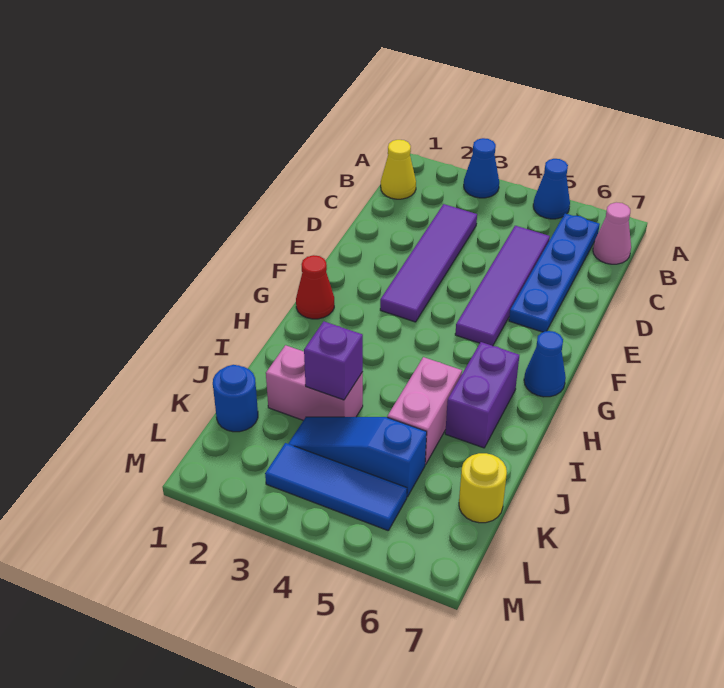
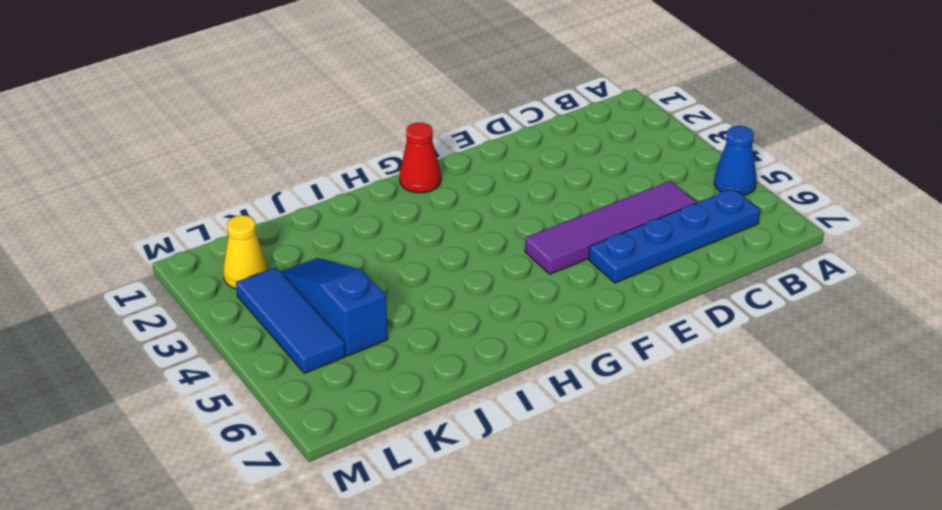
yellow 1x1 cone [223,215,268,289] -> yellow 1x1 cone moved to [381,140,416,199]
none -> blue 1x1 cone [464,138,499,198]
none -> pink 1x1 cone [593,202,631,264]
none -> purple 1x4 tile [380,204,477,322]

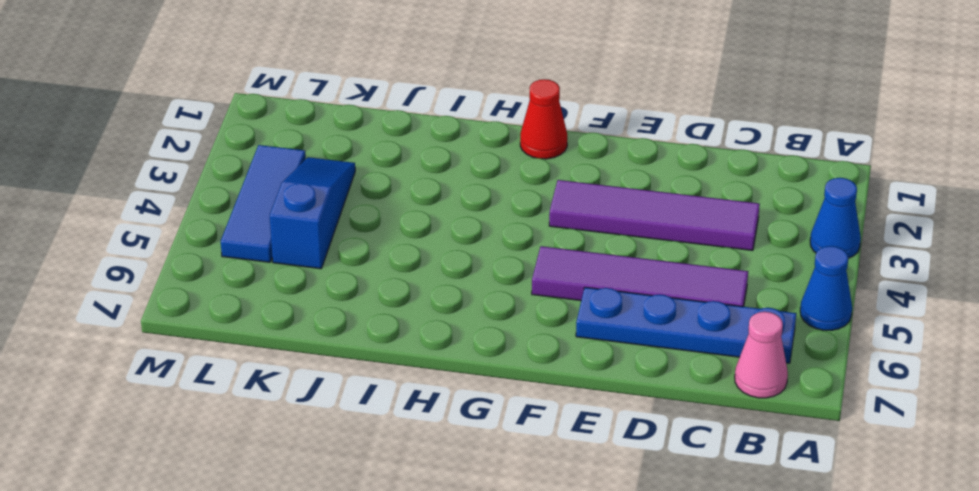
none -> yellow 1x1 cone [381,140,416,199]
none -> blue 1x1 cone [524,331,566,397]
none -> purple 1x2 brick [445,342,519,448]

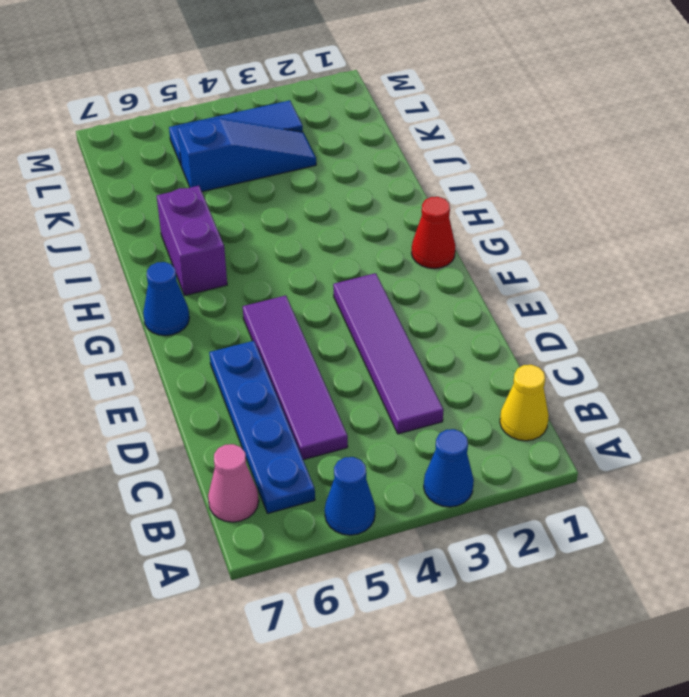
none -> pink 1x2 brick [387,357,462,465]
none -> pink 1x2 brick [266,345,363,420]
none -> blue 1x1 round brick [213,365,258,432]

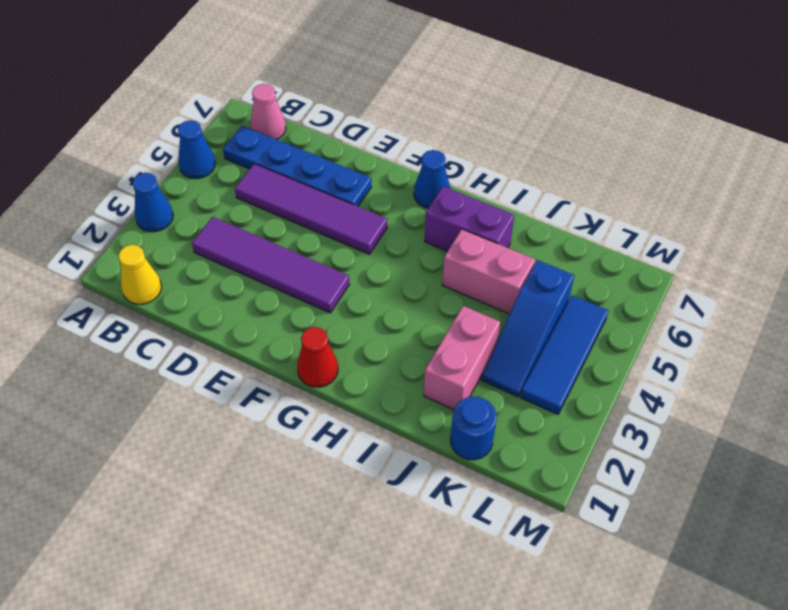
none -> yellow 1x1 round brick [459,453,507,523]
none -> purple 1x1 brick [304,321,363,400]

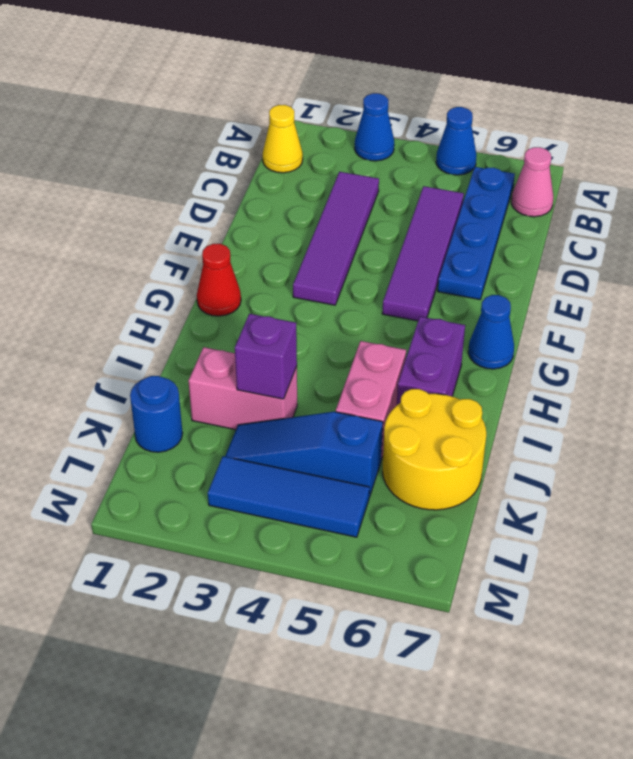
yellow 2x2 round brick [383,389,486,510] -> yellow 1x1 round brick [459,453,507,523]

